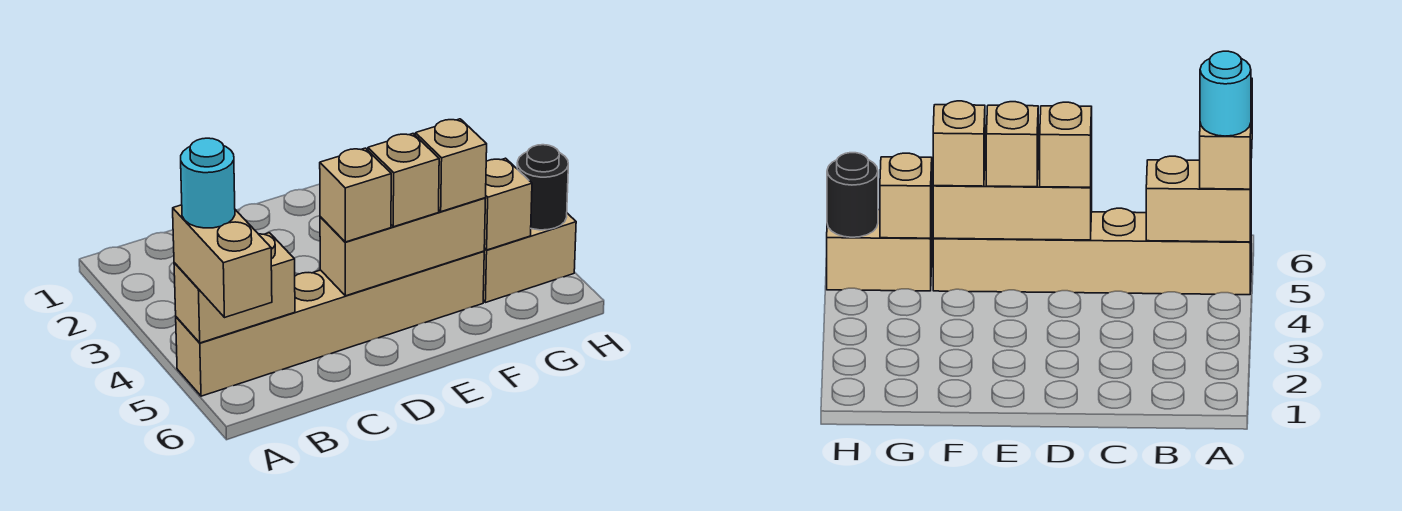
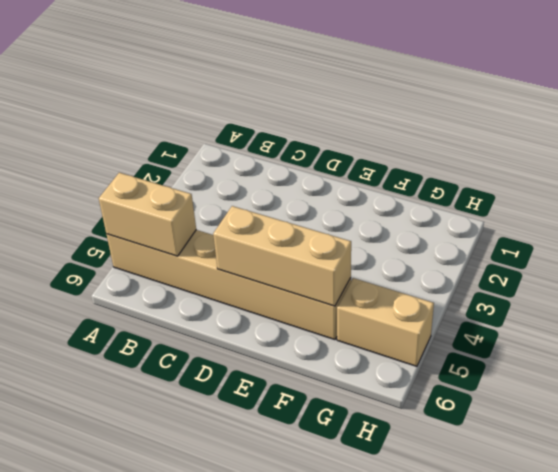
none -> tan 1x1 brick [484,158,532,250]
none -> black 1x1 round brick [517,145,568,230]

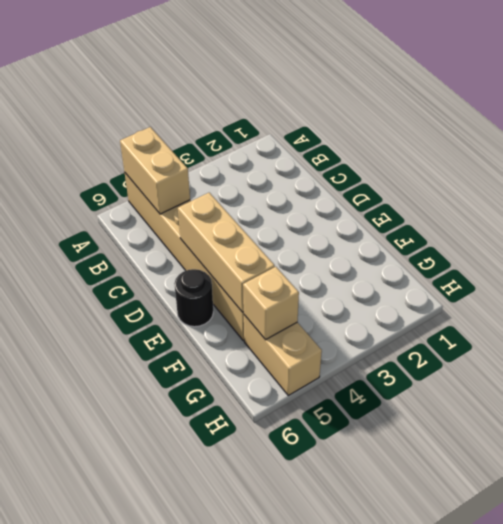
black 1x1 round brick [174,269,213,327] -> black 1x1 round brick moved to [517,145,568,230]
none -> tan 1x2 brick [173,205,272,317]
none -> tan 1x1 brick [320,148,391,242]

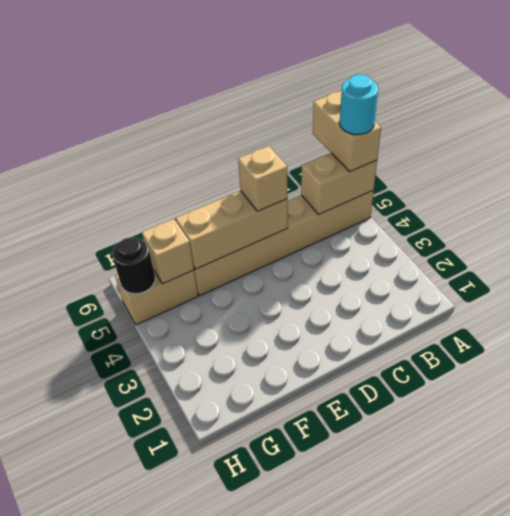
none -> tan 1x1 brick [368,134,439,227]
none -> tan 1x1 brick [415,119,487,212]

